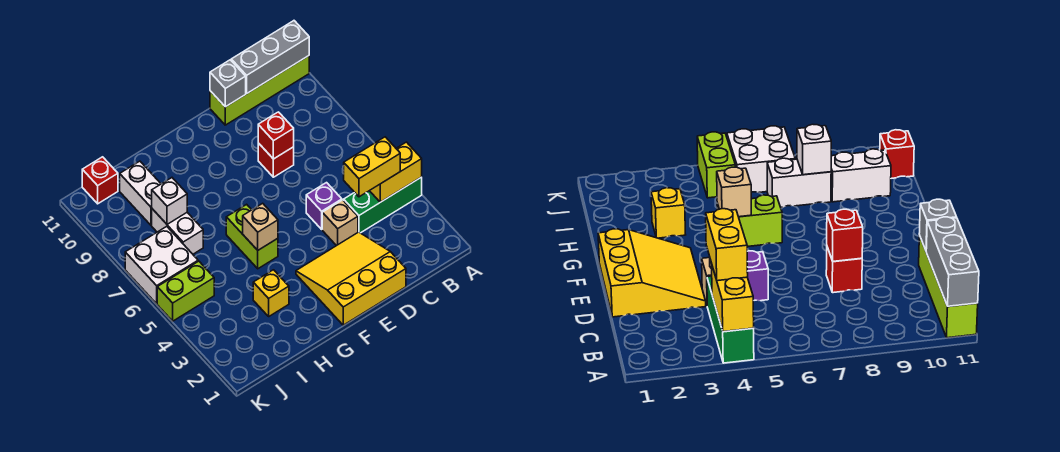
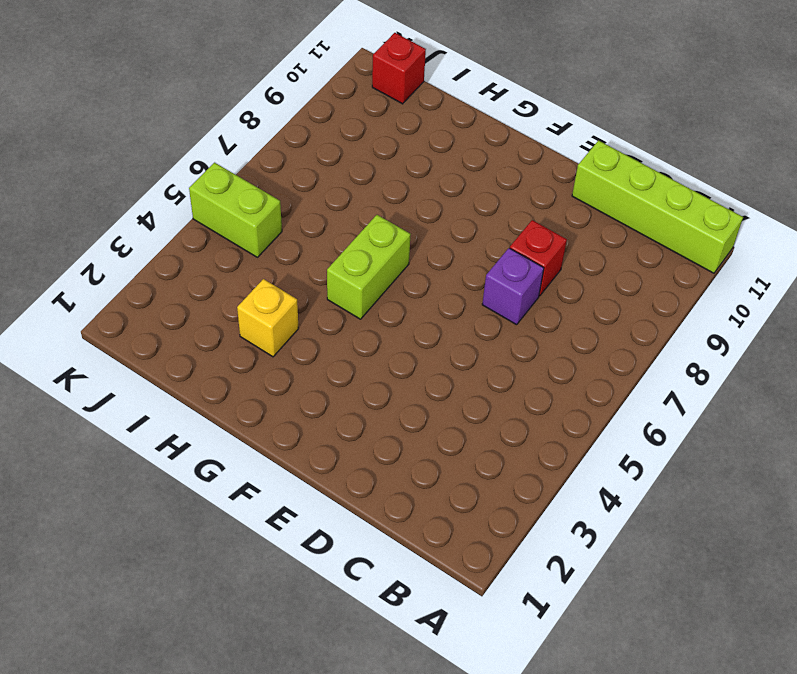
purple 1x1 brick [482,248,544,325] -> purple 1x1 brick moved to [306,183,342,229]
none -> green 1x3 brick [344,177,422,233]
none -> yellow 3x3 slope [296,232,406,325]
none -> tan 1x1 brick [322,200,358,246]

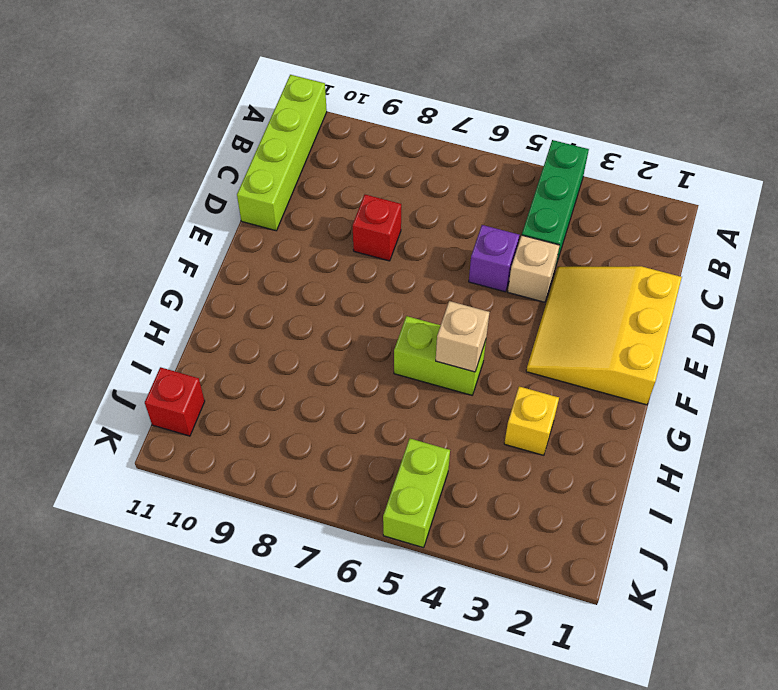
none -> white 1x2 brick [152,209,203,254]
none -> white 1x2 brick [120,161,161,225]
none -> white 2x2 brick [125,226,198,304]

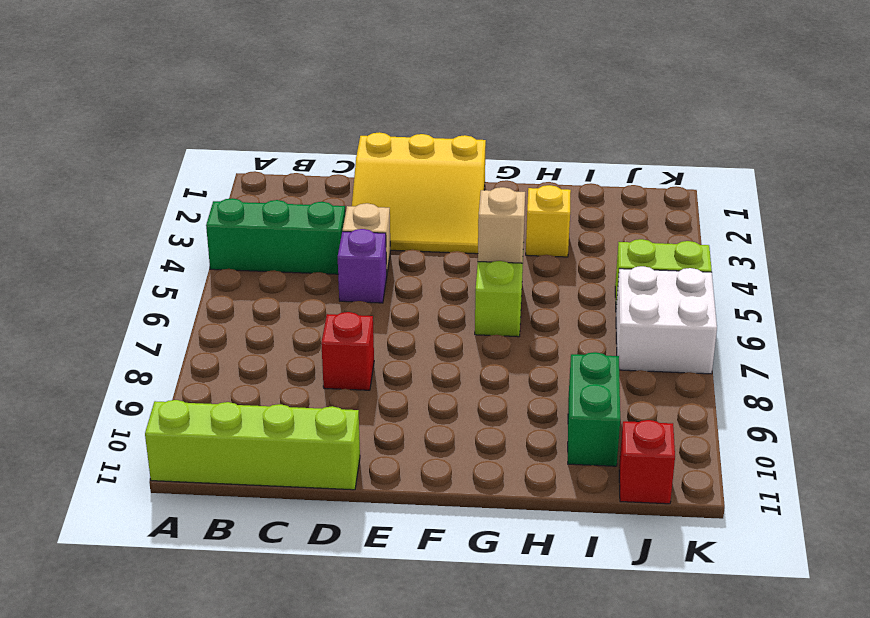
green 1x2 brick [568,352,620,466] -> white 1x2 brick [120,161,161,225]
none -> white 1x2 brick [152,209,203,254]
none -> yellow 1x2 brick [370,142,422,202]
none -> grey 1x3 brick [231,21,309,93]

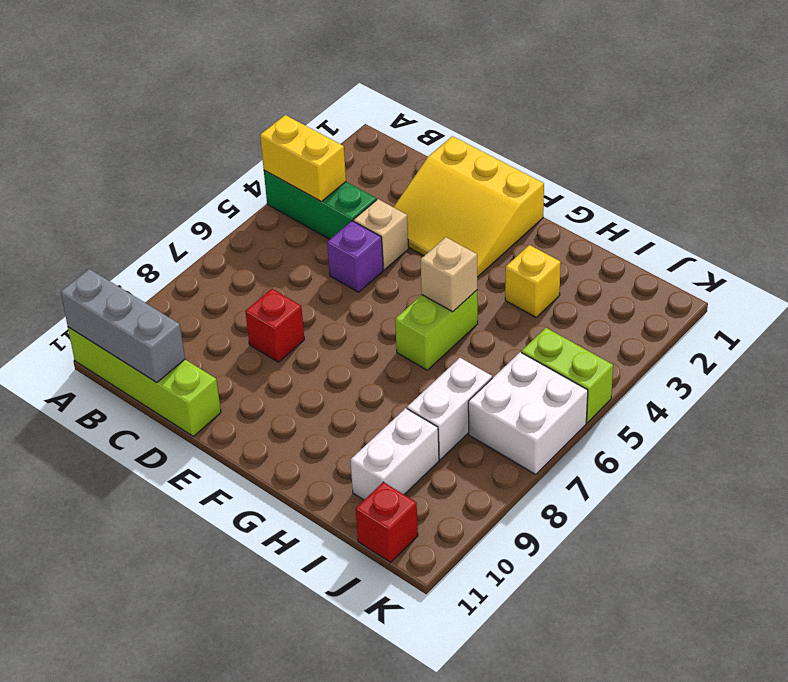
none -> red 1x1 brick [258,112,294,159]
none -> grey 1x1 brick [210,60,246,107]
none -> white 1x1 brick [152,178,187,224]

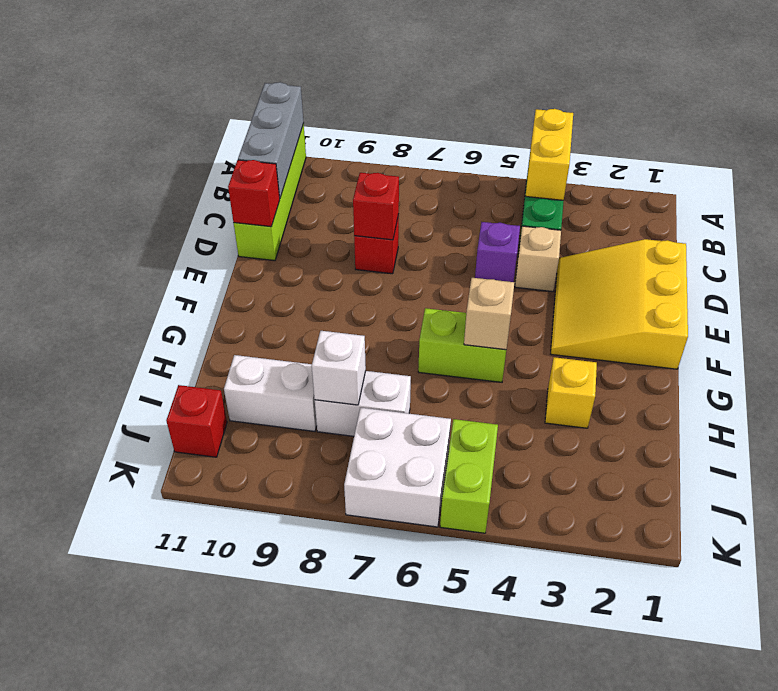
red 1x1 brick [228,160,280,227] -> grey 1x1 brick [210,60,246,107]
none -> yellow 1x2 brick [344,137,400,197]

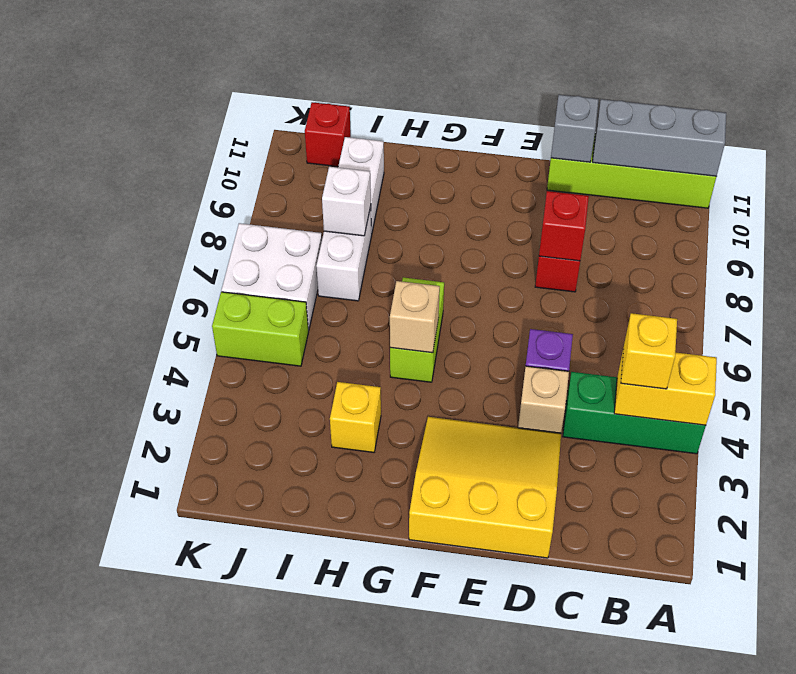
yellow 1x1 brick [621,313,677,389] -> yellow 1x2 brick [344,137,400,197]

